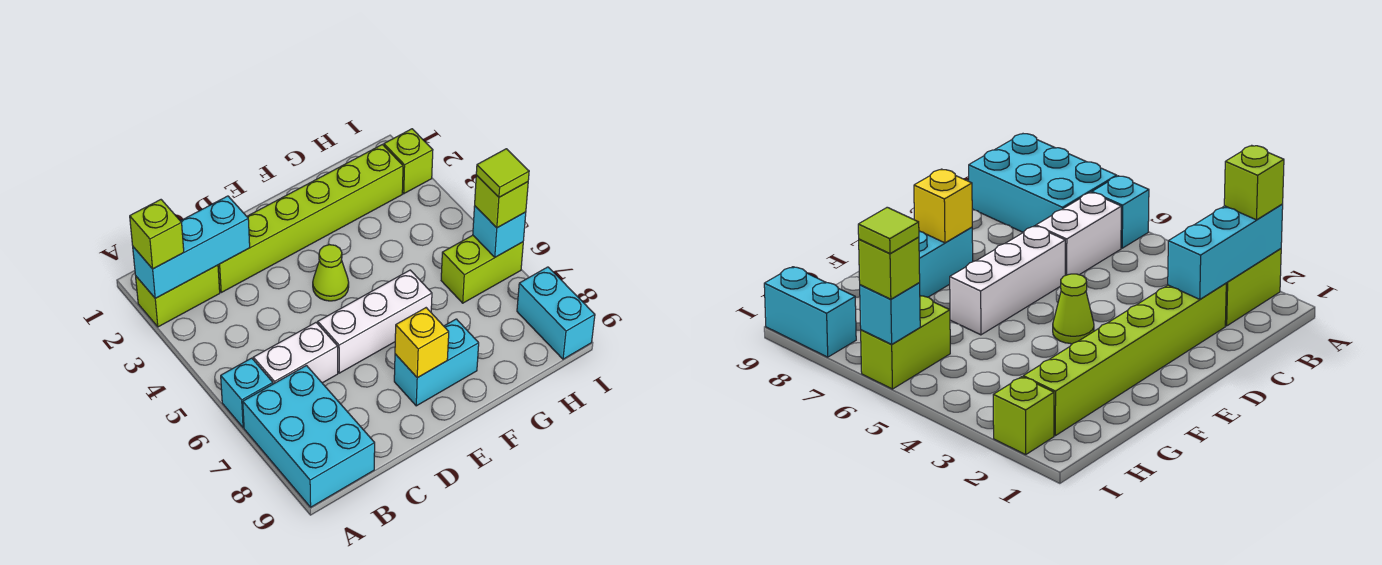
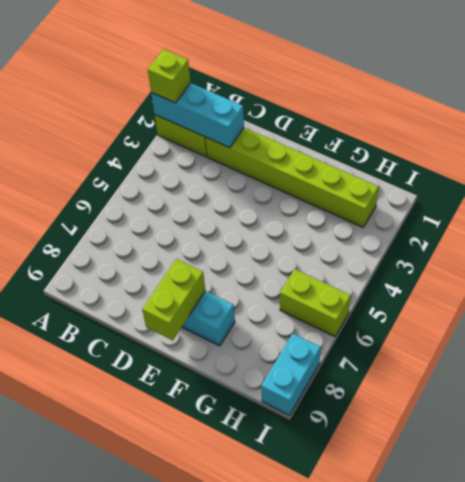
lime 1x2 brick [142,259,205,341] -> yellow 1x1 brick [395,308,449,378]
none -> cyan 1x1 brick [221,358,273,428]
none -> cyan 2x3 brick [243,366,375,507]
none -> white 1x2 brick [253,323,338,384]

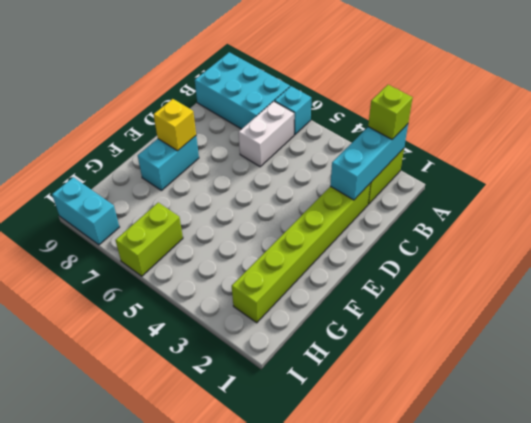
none -> white 1x3 brick [318,270,432,373]
none -> lime 1x1 cone [313,245,349,301]
none -> lime 1x1 brick [384,129,433,194]

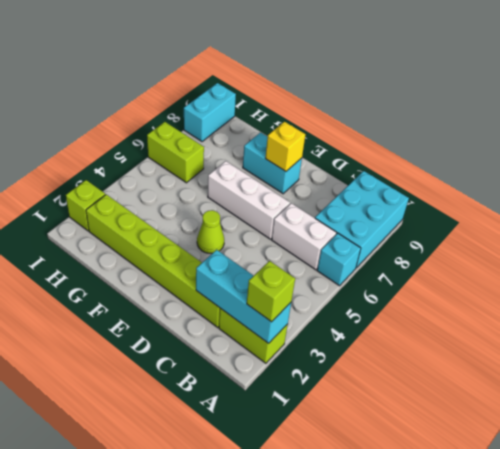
none -> cyan 1x1 brick [473,206,526,257]
none -> lime 1x1 brick [475,175,528,228]
none -> lime 1x1 tile [476,149,529,197]

